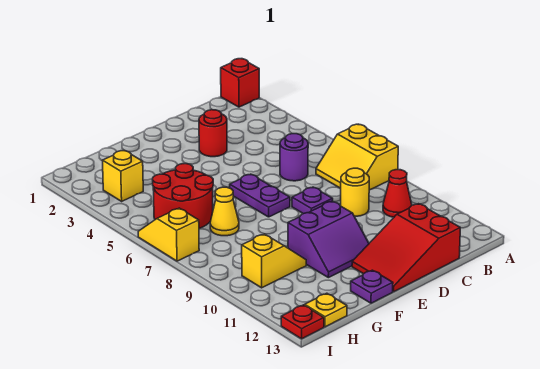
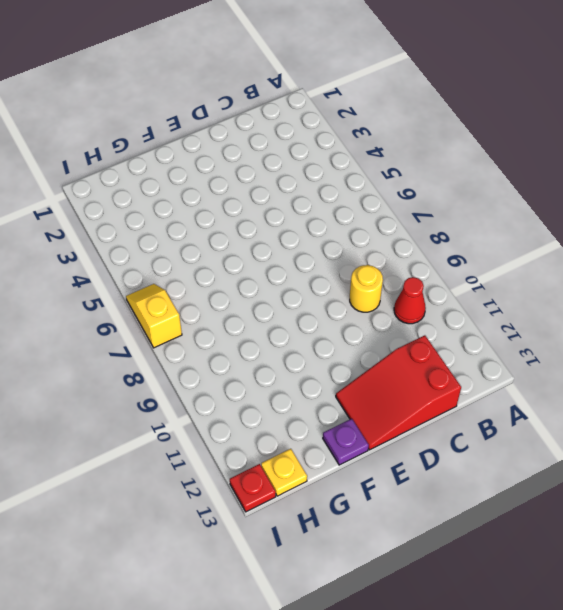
none -> red 1x1 brick [221,59,259,107]
none -> yellow 2x2 slope [316,124,398,190]
none -> purple 1x1 round brick [280,134,308,181]

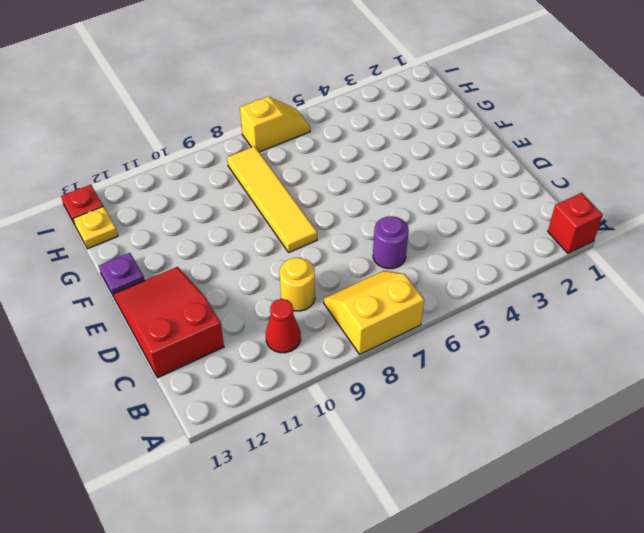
yellow 1x4 tile [227,146,317,252] -> none
none -> red 1x1 round brick [199,110,227,157]
none -> purple 1x1 plate [292,187,333,214]
none -> purple 1x2 plate [230,174,290,217]

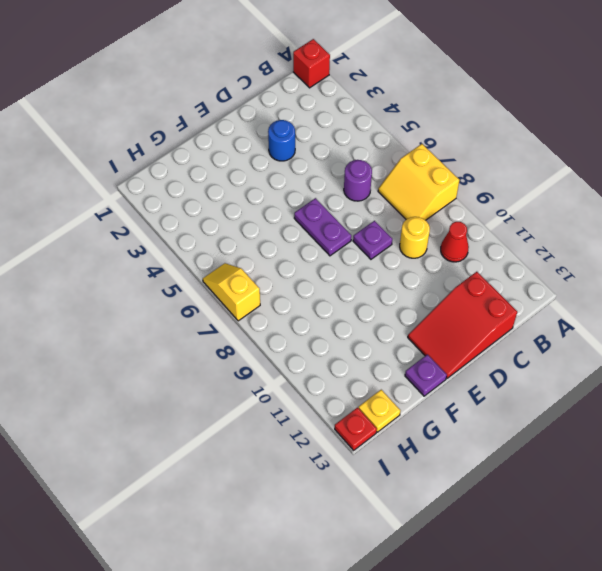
blue 1x1 round brick [268,120,295,161] -> red 1x1 round brick [199,110,227,157]
none -> purple 2x2 slope [288,201,369,278]
none -> red 2x2 round brick [153,164,213,228]
none -> yellow 1x1 cone [210,187,239,236]

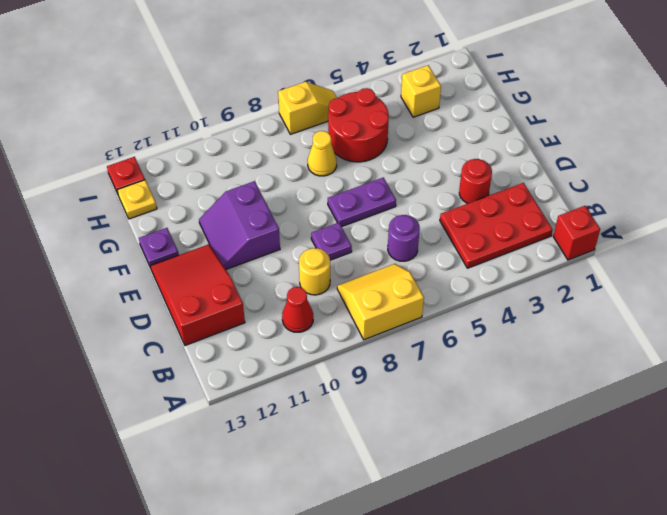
red 2x3 plate [440,183,553,268] -> none
none -> yellow 1x2 slope [242,234,306,288]

